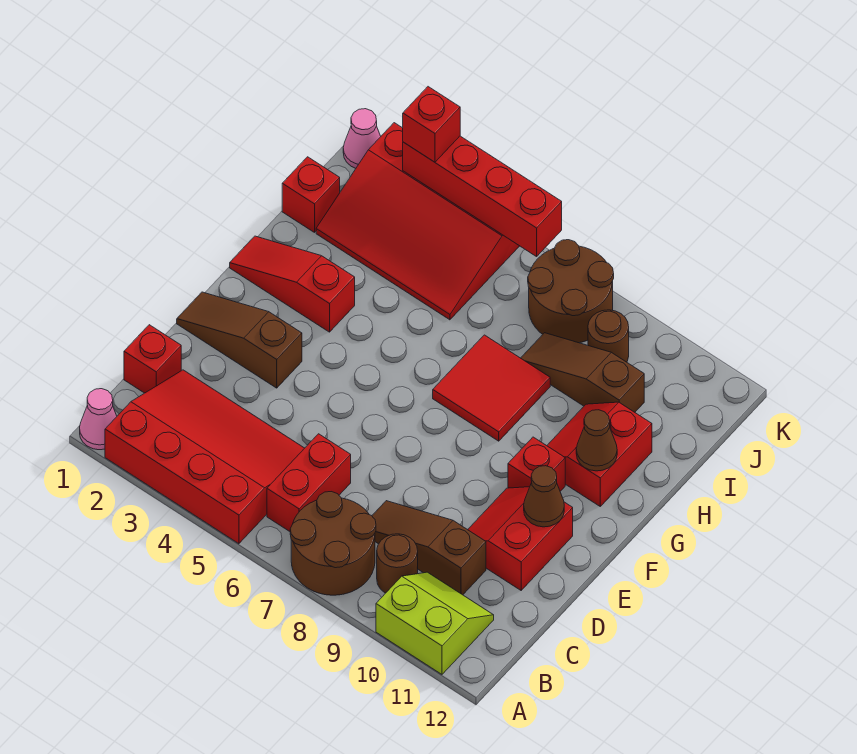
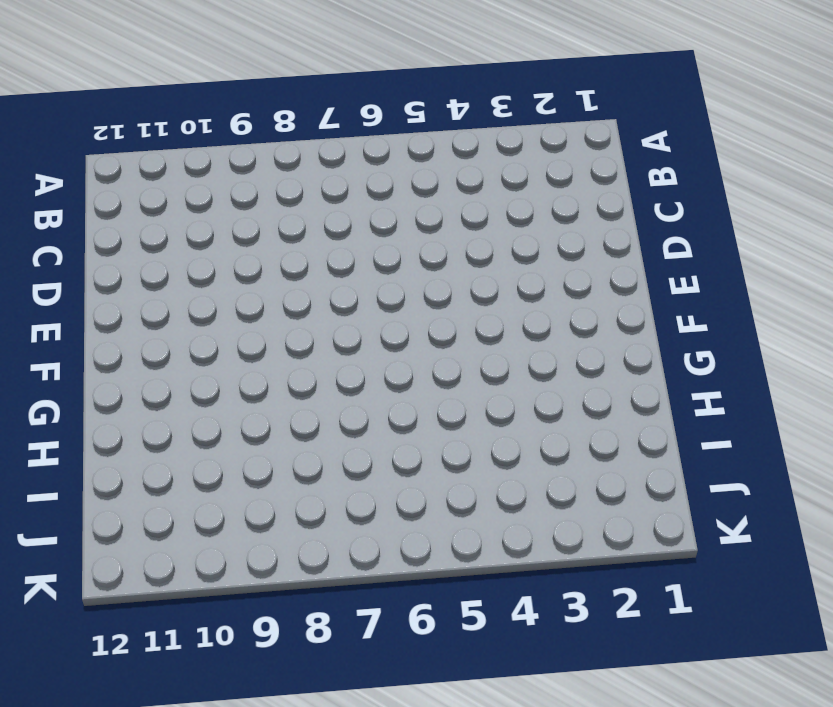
none -> pink 1x1 cone [80,389,117,450]
none -> red 3x4 slope [105,370,304,544]
none -> brown 2x2 round brick [290,492,376,595]

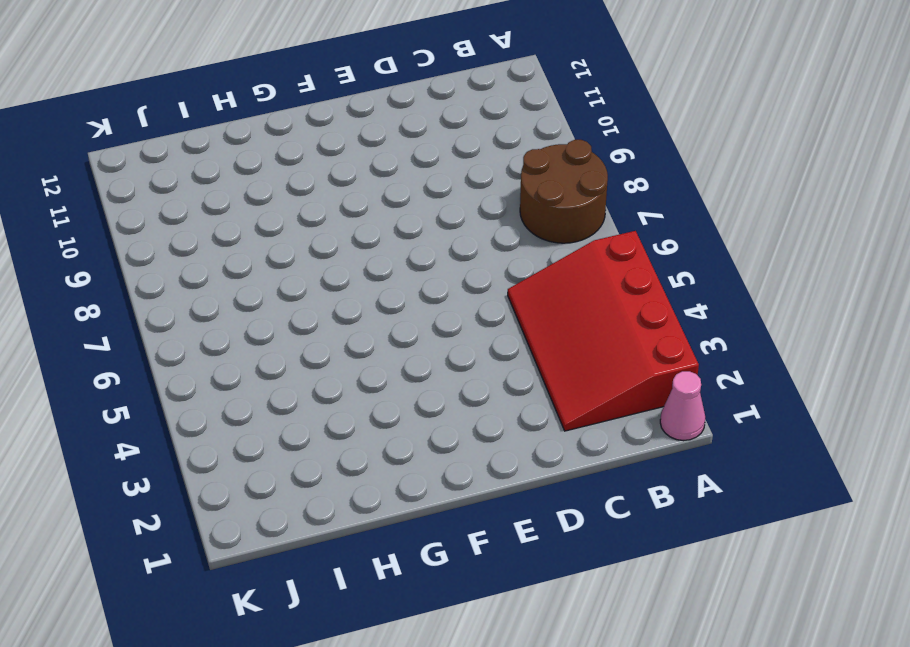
none -> lime 2x2 slope [376,572,494,674]
none -> red 1x2 brick [267,434,351,531]
none -> brown 1x1 round brick [377,534,418,593]

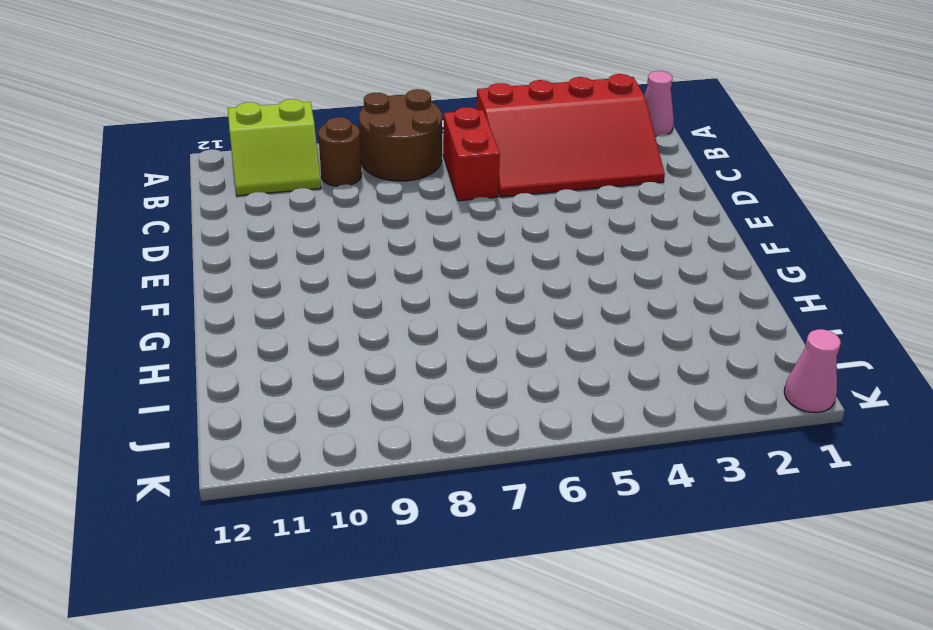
none -> red 1x1 brick [124,325,181,393]
none -> brown 1x3 slope [372,501,486,595]
none -> red 2x2 slope [468,487,573,590]

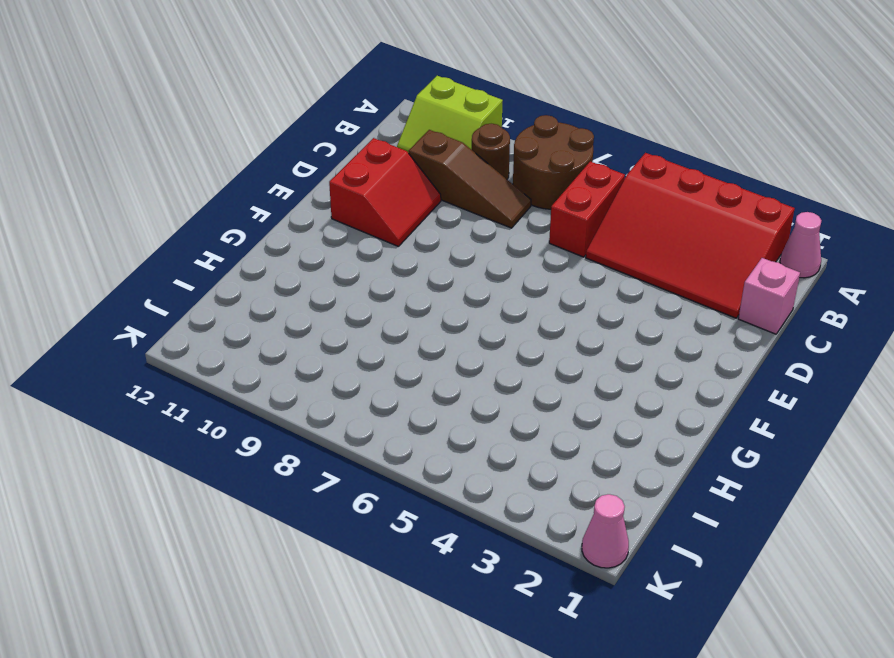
pink 1x1 brick [738,258,800,334] -> red 1x1 brick [124,325,181,393]
none -> brown 1x3 slope [177,292,302,388]
none -> red 1x1 brick [508,437,565,491]
none -> red 1x3 slope [230,236,355,332]

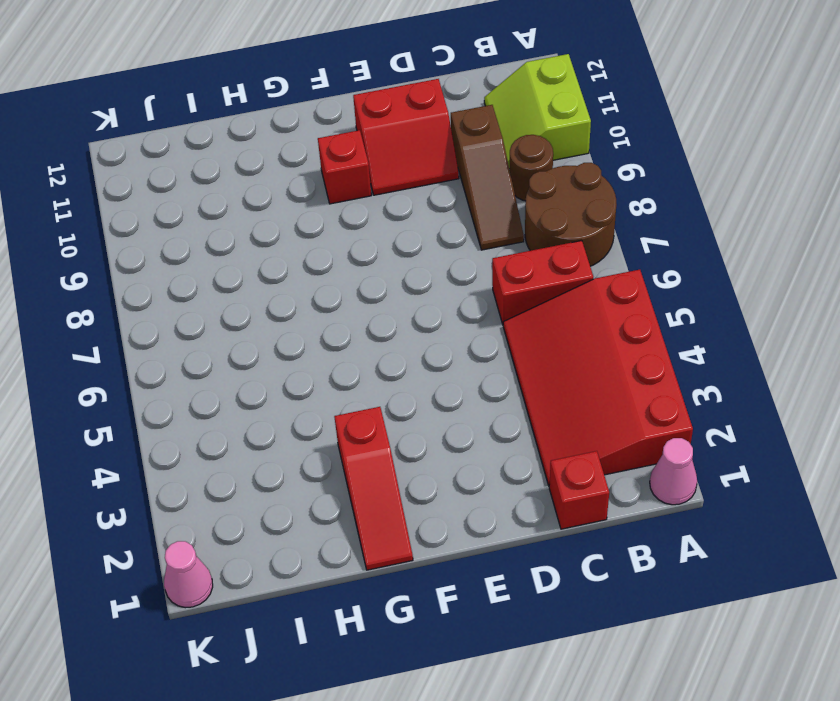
none -> brown 1x3 slope [177,292,302,388]
none -> red 2x2 tile [433,335,550,441]
none -> red 2x2 slope [547,402,652,506]

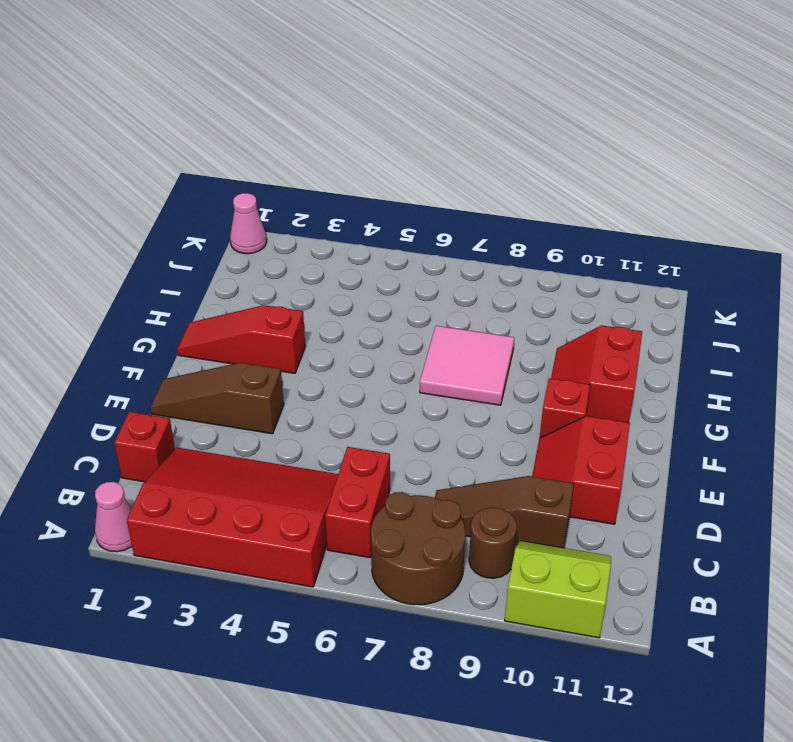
pink 2x2 tile [420,326,514,405] -> red 2x2 tile [433,335,550,441]
none -> red 1x1 brick [282,157,340,232]
none -> red 3x4 slope [316,123,519,320]
none -> brown 1x3 slope [521,333,644,412]

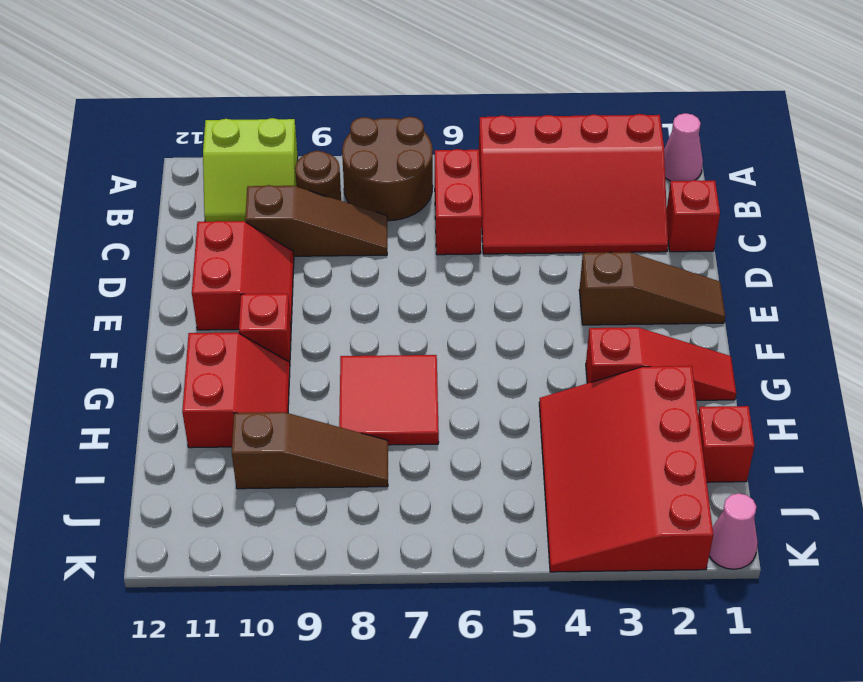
red 3x4 slope [539,366,713,572] -> red 3x4 slope turned to [316,123,519,320]
none -> brown 2x2 round brick [528,240,614,343]
none -> brown 1x1 round brick [588,310,629,362]
none -> brown 1x1 cone [524,466,564,527]

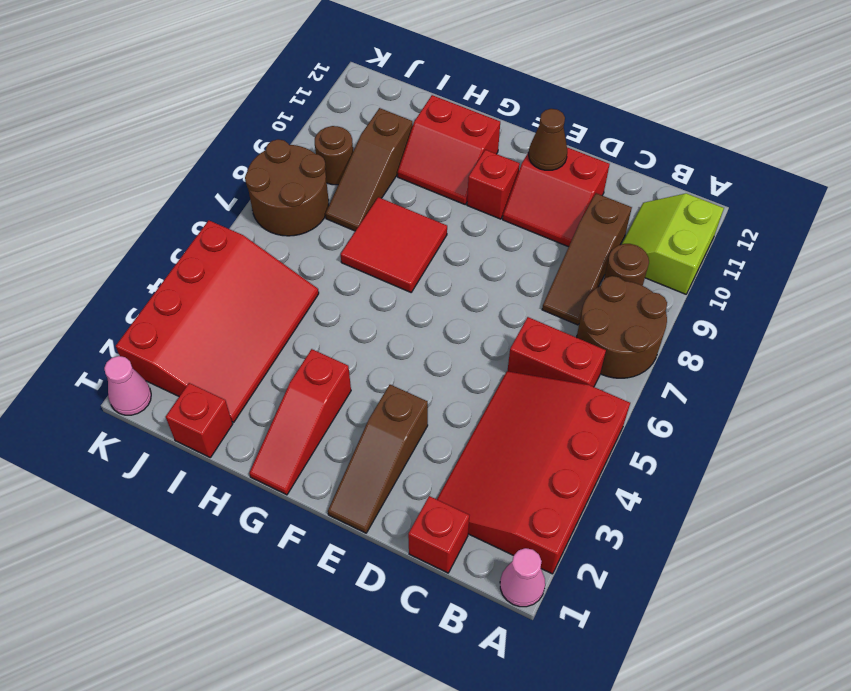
none -> brown 1x1 cone [576,410,617,471]
none -> red 1x4 brick [403,136,562,257]
none -> red 1x1 brick [403,87,460,162]

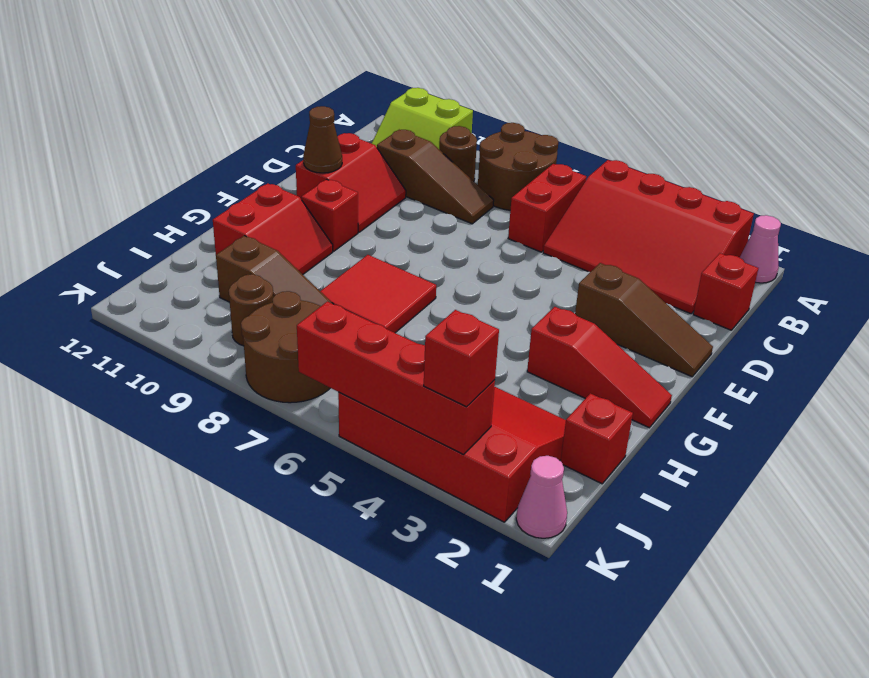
none -> brown 1x1 cone [576,410,617,471]

